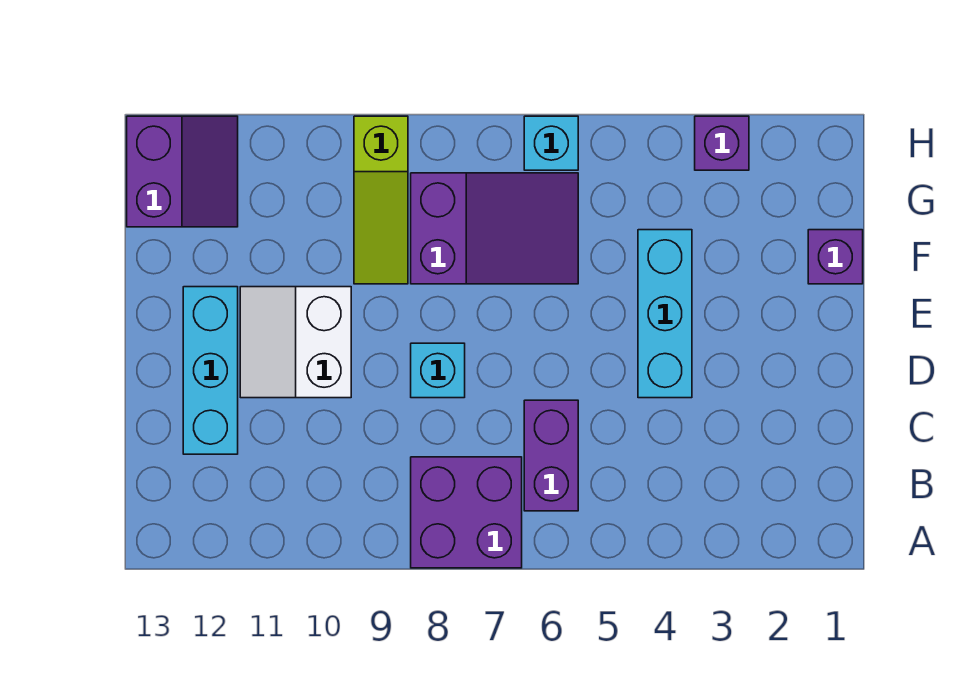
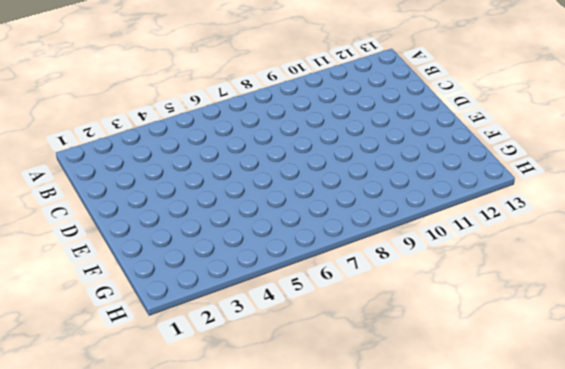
none -> purple 2x2 brick [411,457,522,568]
none -> purple 1x2 brick [524,400,578,511]
none -> cyan 1x3 brick [183,287,238,454]

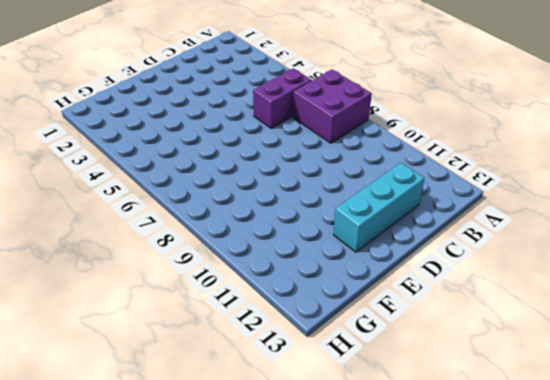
none -> cyan 1x3 brick [638,230,692,398]
none -> cyan 1x1 brick [411,343,465,398]
none -> white 2x2 slope [240,287,351,398]

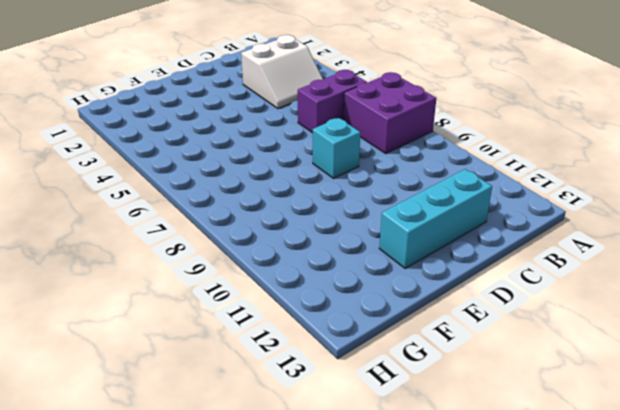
white 2x2 slope [241,35,323,109] -> white 2x2 slope moved to [240,287,351,398]
none -> cyan 1x3 brick [638,230,692,398]
none -> purple 1x1 brick [808,230,863,284]
none -> purple 2x3 slope [411,173,578,284]

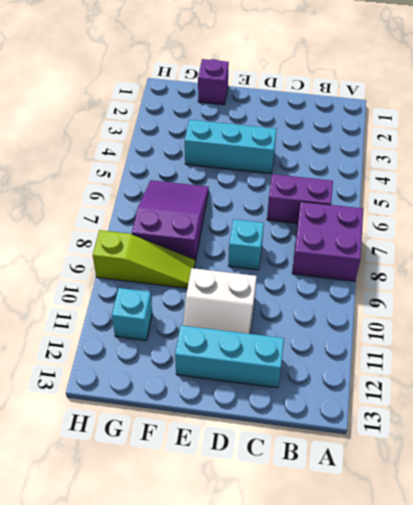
cyan 1x1 brick [112,288,152,340] -> cyan 1x1 brick moved to [524,116,578,170]
none -> purple 2x2 slope [127,116,238,227]
none -> purple 1x1 brick [695,116,749,170]

